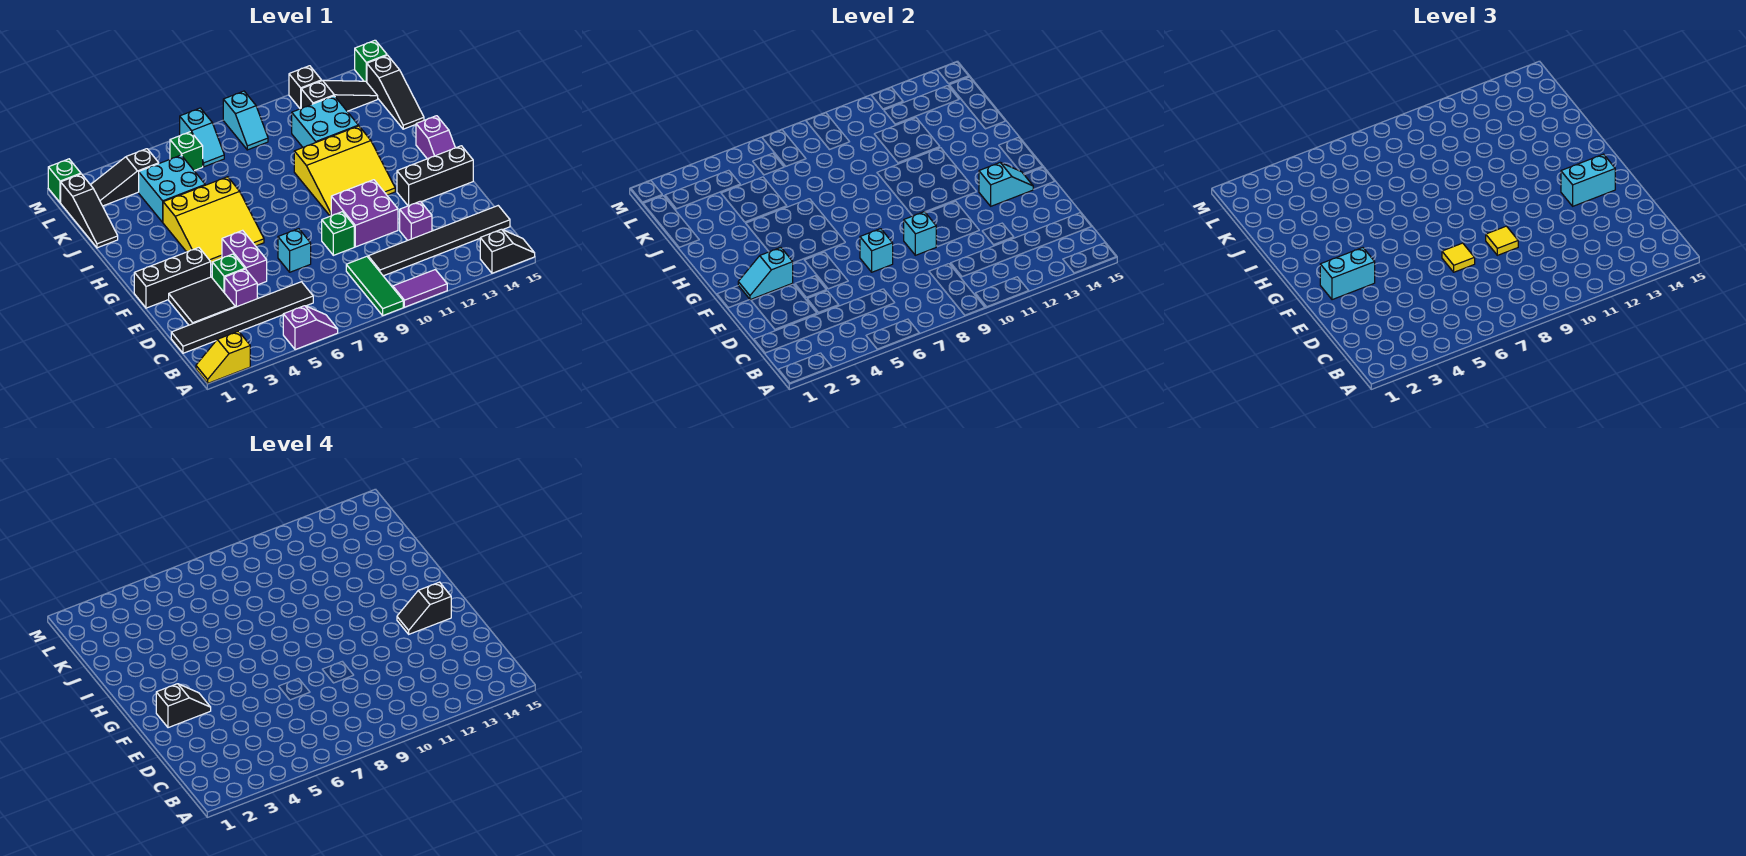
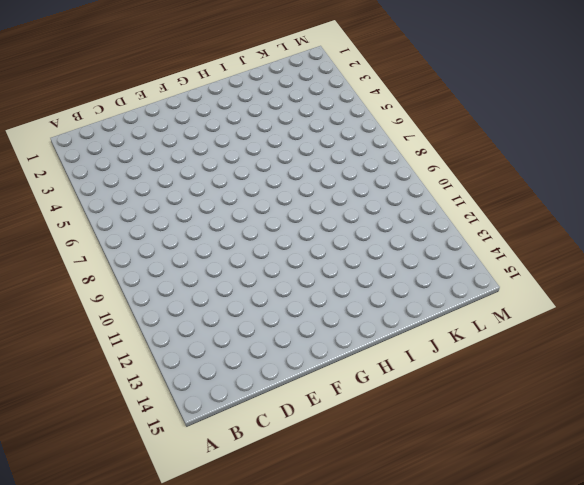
none -> yellow 1x2 slope [196,331,250,383]
none -> purple 1x2 slope [283,306,338,350]
none -> green 1x3 tile [346,256,403,315]
none -> purple 1x2 tile [393,270,447,307]

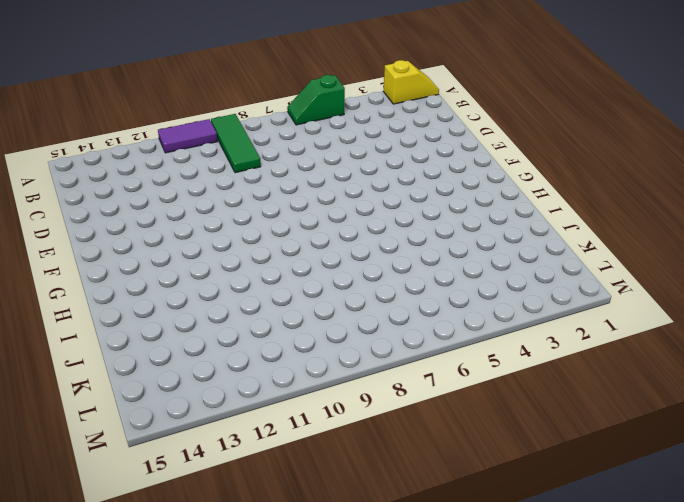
green 1x2 slope [287,75,345,125] -> purple 1x2 slope [283,306,338,350]
none -> black 1x2 slope [480,229,535,273]
none -> black 1x6 tile [171,282,313,353]
none -> black 1x6 tile [368,206,510,276]
none -> black 2x2 tile [169,277,235,325]

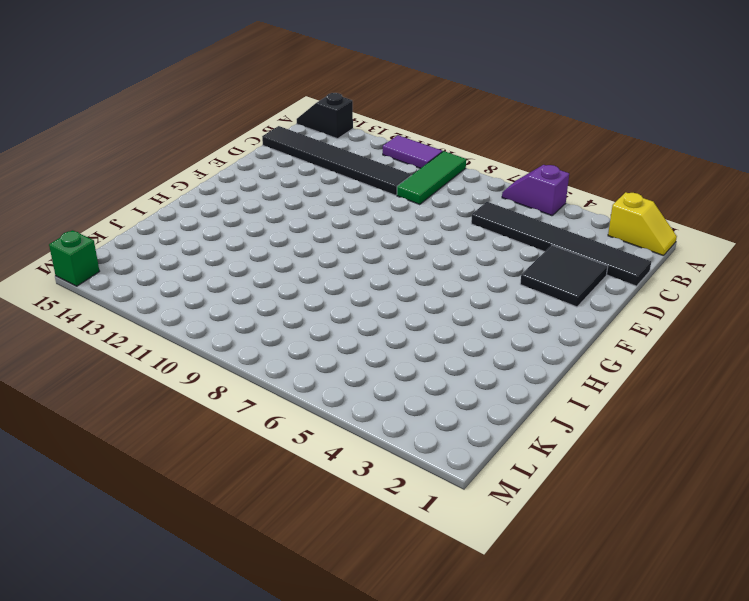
none -> purple 1x1 brick [225,269,257,307]
none -> purple 1x1 brick [400,201,432,240]
none -> green 1x1 brick [212,254,245,293]
none -> purple 1x2 brick [222,230,267,285]

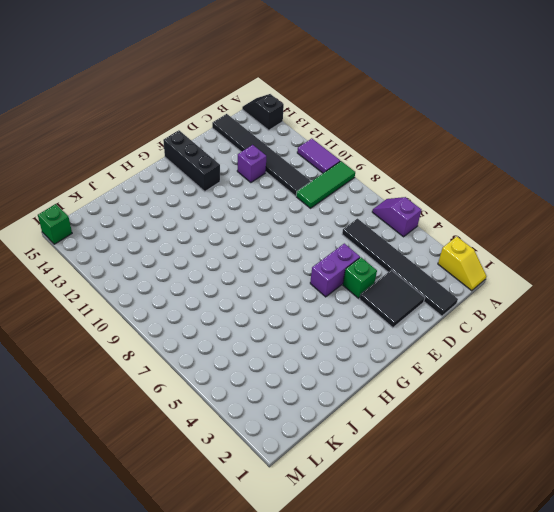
none -> purple 1x1 brick [225,269,257,307]
none -> cyan 1x1 brick [278,229,311,272]
none -> green 1x1 brick [322,212,354,255]
none -> purple 2x2 brick [331,180,398,247]

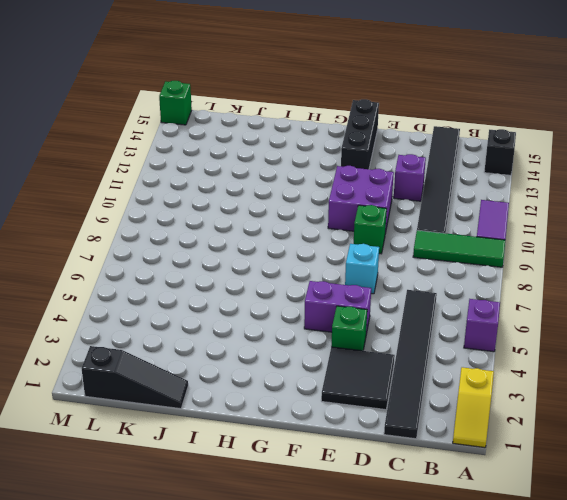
none -> purple 1x1 brick [225,269,257,307]
none -> black 1x3 brick [134,248,211,308]
none -> yellow 3x3 slope [163,177,264,263]
none -> yellow 3x3 slope [294,126,395,216]

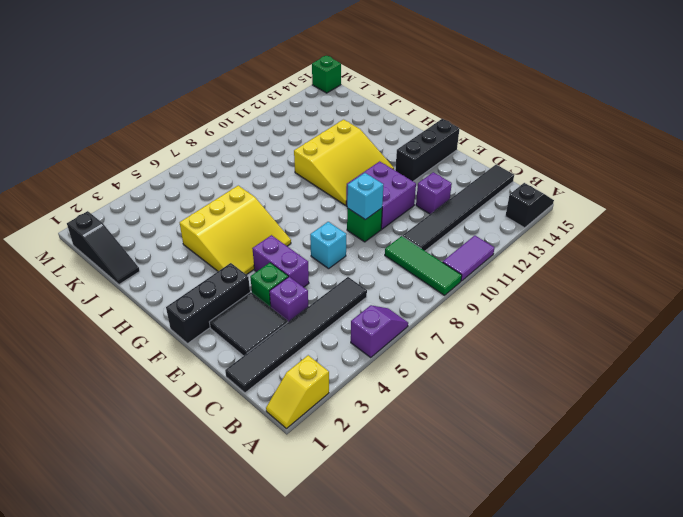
none -> purple 1x2 slope [416,116,455,159]
none -> cyan 2x2 brick [139,155,205,222]
none -> cyan 2x2 brick [292,96,358,147]
none -> black 1x3 slope [367,55,424,129]

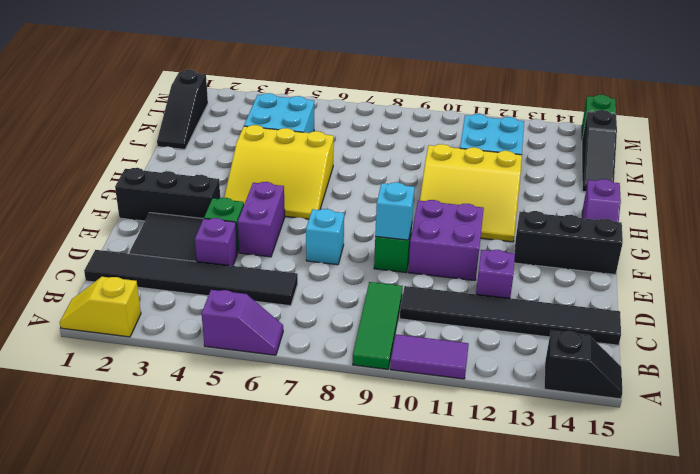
none -> black 1x3 slope [91,149,159,206]
none -> green 1x1 brick [170,132,203,171]
none -> cyan 1x2 slope [180,108,224,167]
none -> cyan 1x2 slope [223,91,268,150]

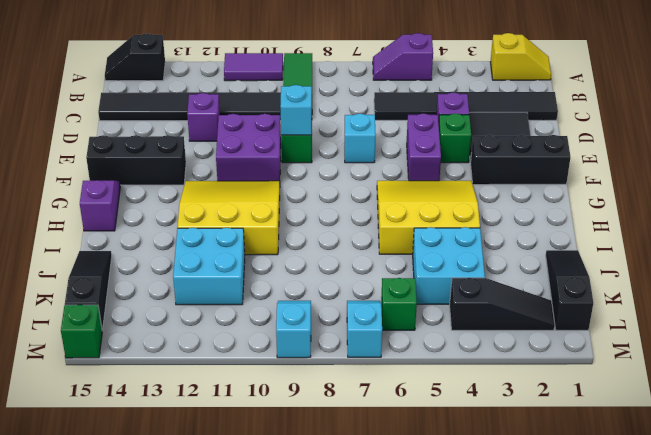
none -> black 1x3 slope [301,80,378,111]
none -> green 1x1 brick [48,159,81,203]
none -> black 1x1 brick [289,66,321,109]
none -> cyan 1x1 brick [860,229,893,272]

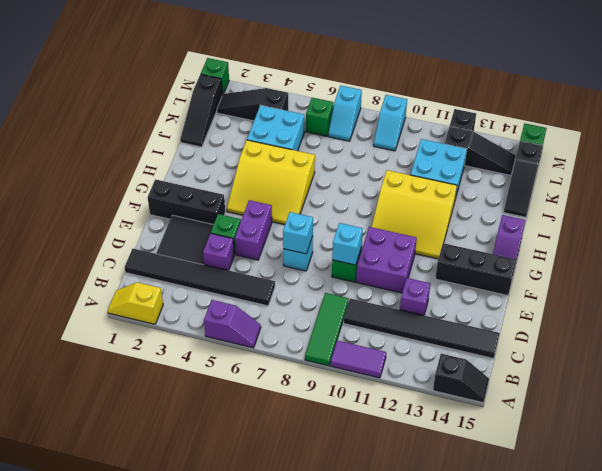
none -> cyan 1x2 slope [738,248,793,300]
none -> cyan 1x2 slope [979,163,1034,206]
none -> yellow 1x1 tile [1442,243,1475,272]
none -> yellow 1x1 tile [1486,226,1518,255]

